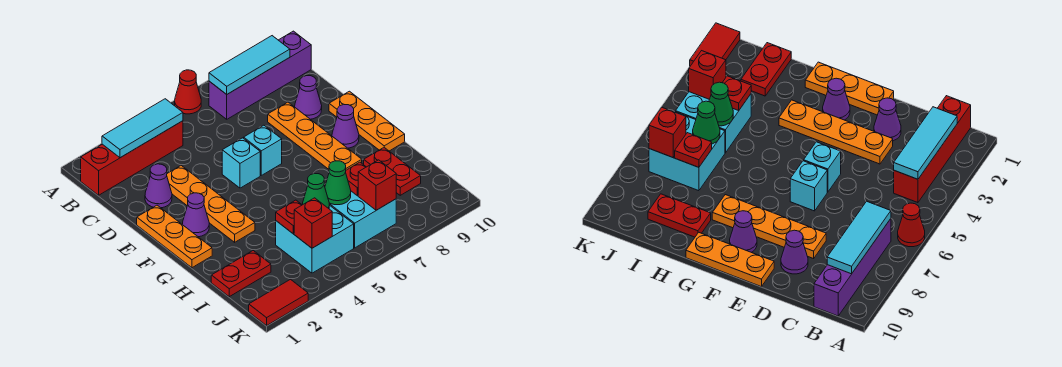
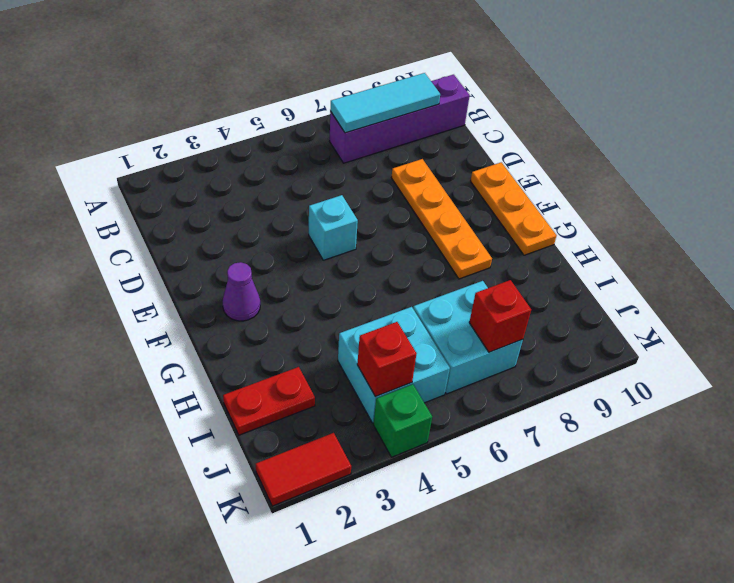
green 1x1 brick [374,384,432,457] -> none
none -> red 1x1 cone [175,70,201,114]
none -> red 1x4 brick [81,121,183,195]
none -> purple 1x1 cone [145,164,172,208]

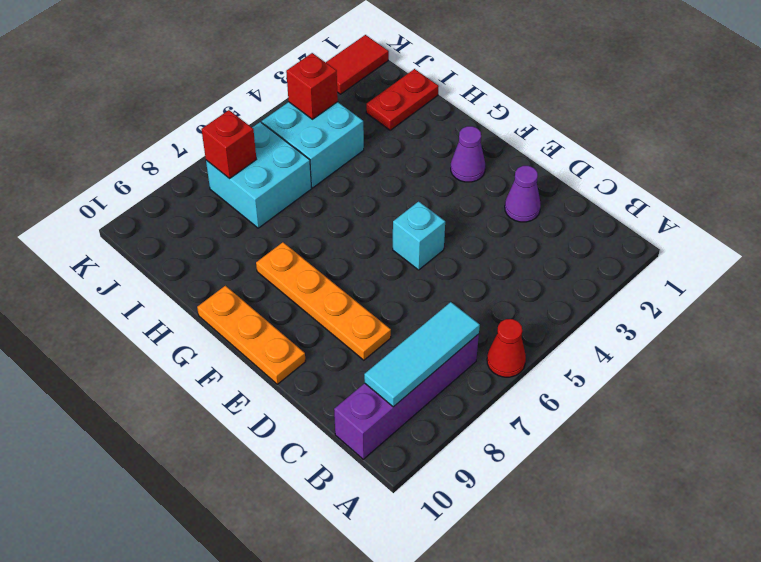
none -> red 1x4 brick [81,121,183,195]
none -> orange 1x4 plate [167,166,255,242]
none -> purple 1x1 cone [295,76,322,119]

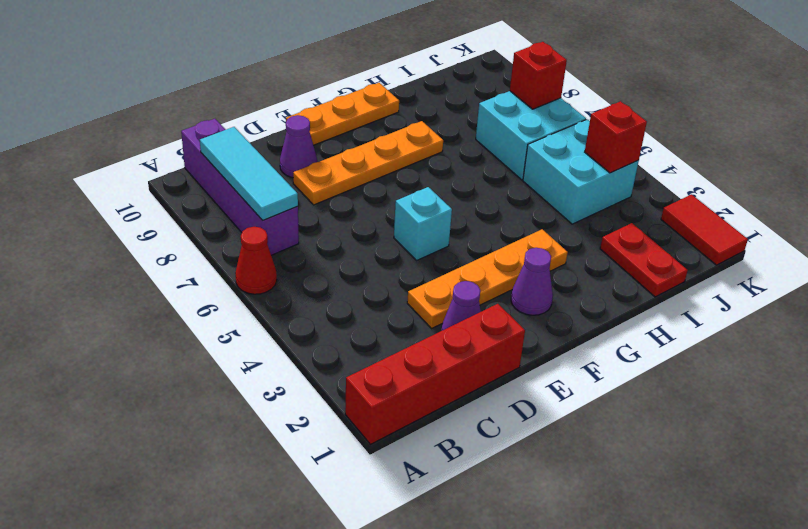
red 1x4 brick [345,304,525,444] -> red 1x4 brick turned to [81,121,183,195]
none -> orange 1x3 plate [137,205,212,268]
none -> cyan 1x1 brick [244,125,282,175]
none -> purple 1x1 cone [332,104,359,148]

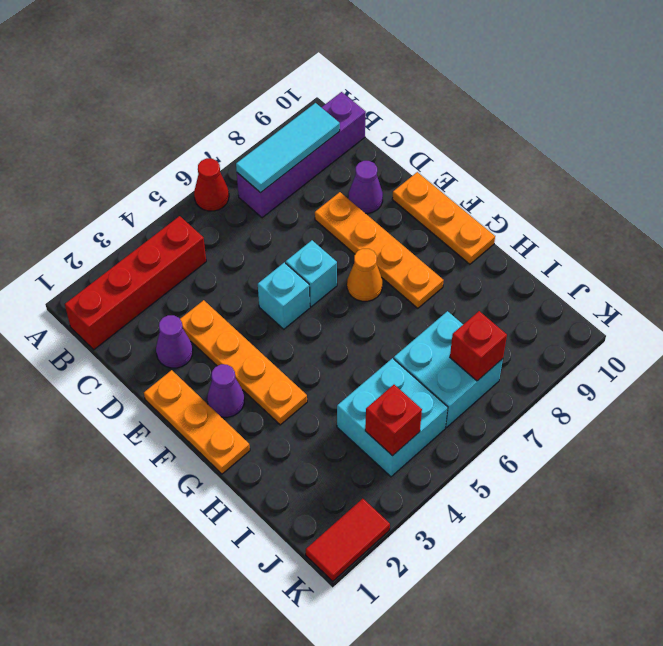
orange 1x1 cone [347,249,382,301] -> none
none -> purple 1x1 cone [332,104,359,148]
none -> red 1x2 plate [364,148,421,195]
none -> red 1x2 plate [211,251,271,297]

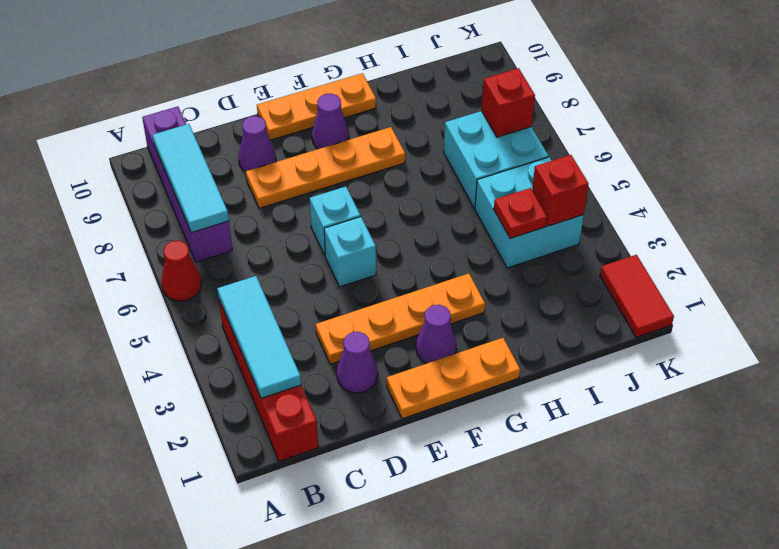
none -> red 1x2 plate [364,148,421,195]
none -> red 1x2 plate [211,251,271,297]
none -> green 1x1 cone [303,173,329,209]

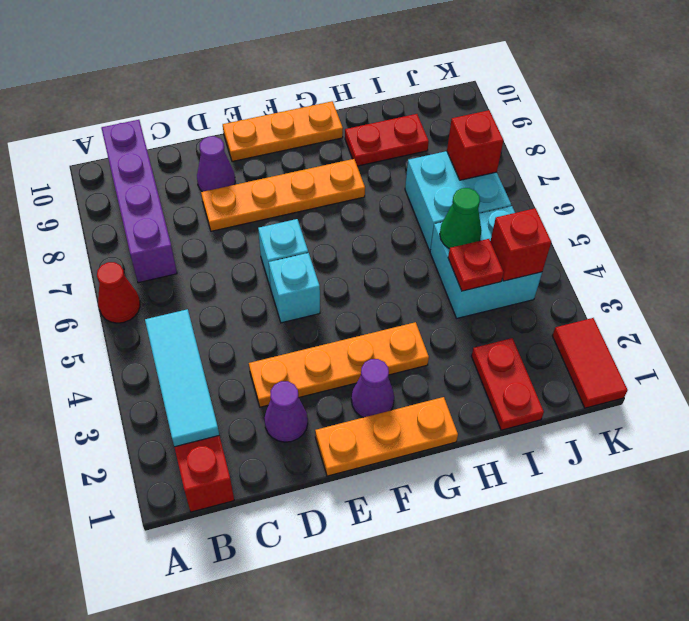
none -> purple 1x1 cone [332,104,359,148]
none -> cyan 1x3 tile [209,36,290,94]
none -> green 1x1 cone [325,161,351,205]

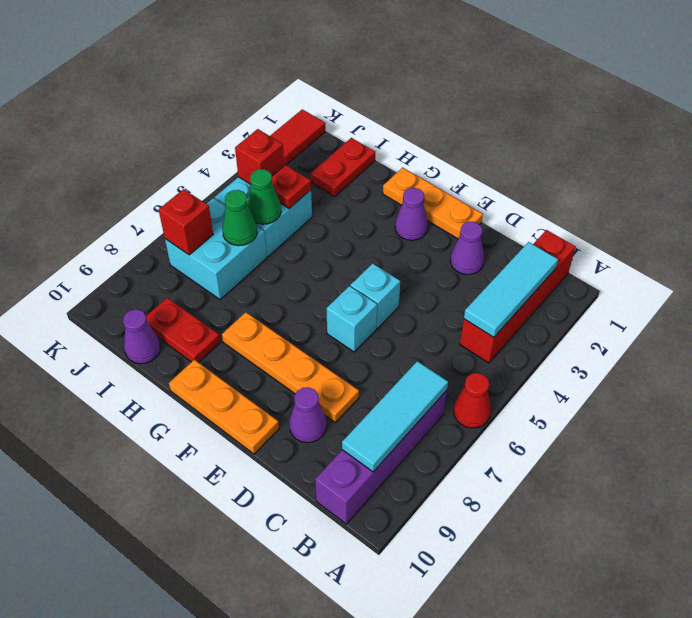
purple 1x1 cone [123,309,160,364] -> purple 1x1 cone moved to [332,104,359,148]
none -> orange 1x4 plate [167,166,255,242]
none -> red 1x1 plate [345,162,366,196]

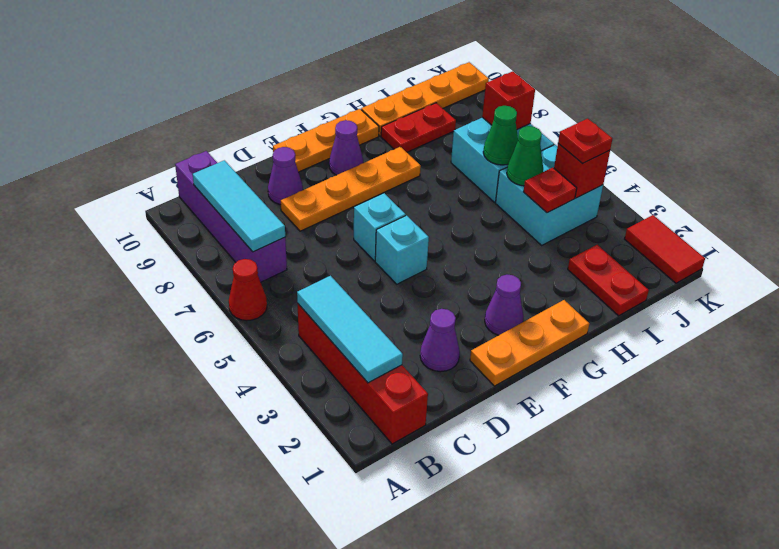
orange 1x4 plate [361,62,489,136] -> orange 1x4 plate moved to [167,166,255,242]
red 1x1 plate [558,119,612,163] -> red 1x1 plate moved to [345,162,366,196]

